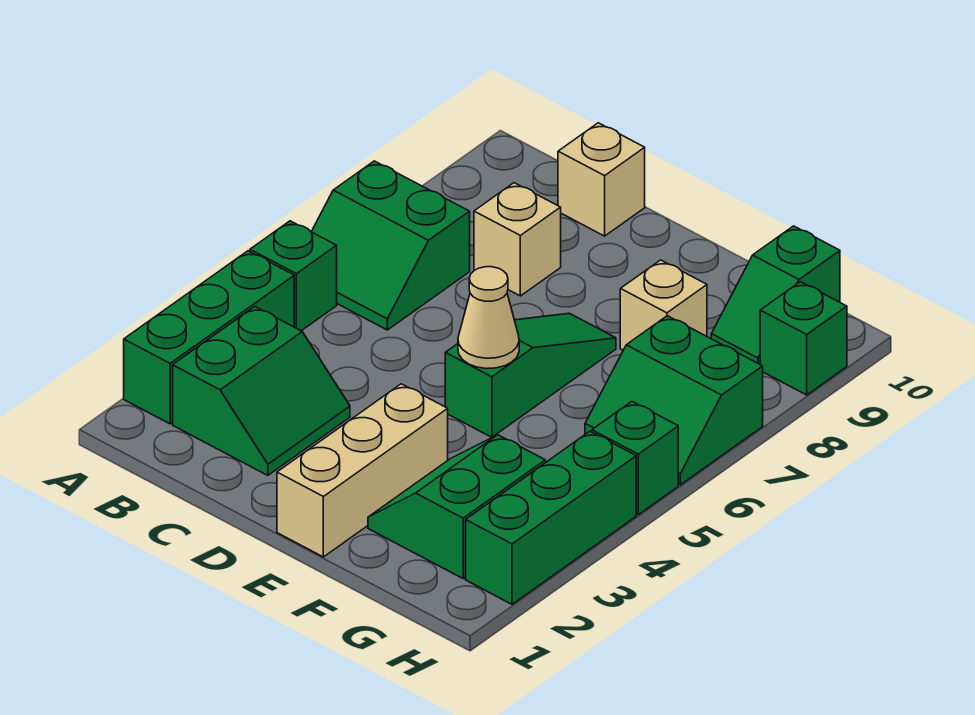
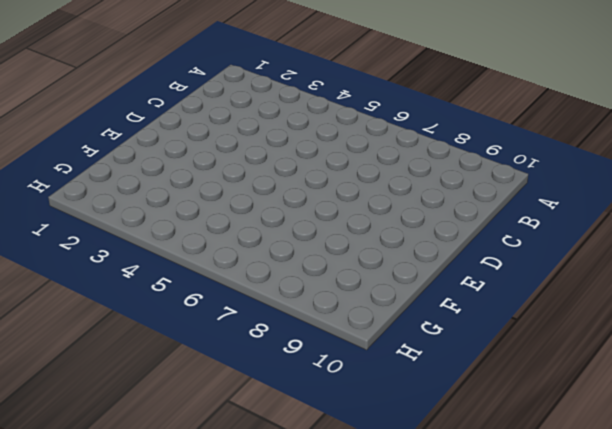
none -> green 1x3 brick [124,251,294,424]
none -> green 1x1 brick [250,221,337,331]
none -> green 2x2 slope [312,161,470,330]

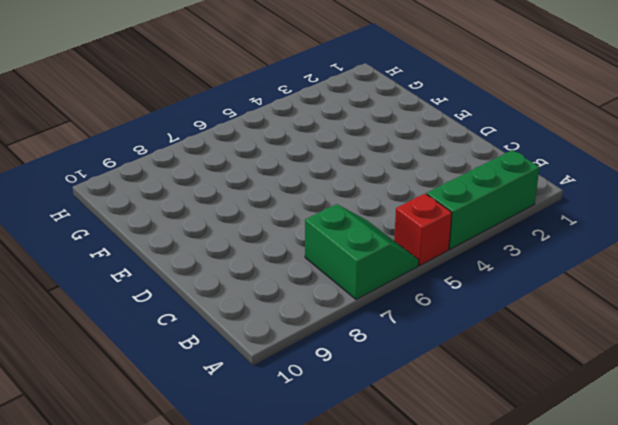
red 1x1 brick [394,194,452,265] -> green 1x1 brick [250,221,337,331]
none -> green 2x2 slope [173,307,350,475]
none -> tan 1x1 brick [474,183,561,296]
none -> tan 1x1 brick [558,123,645,236]

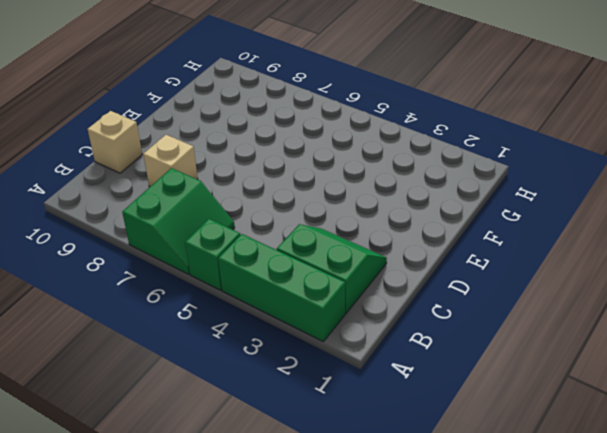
none -> tan 1x3 brick [277,384,448,557]
none -> green 1x3 slope [445,313,616,437]
none -> green 2x2 slope [368,435,545,578]

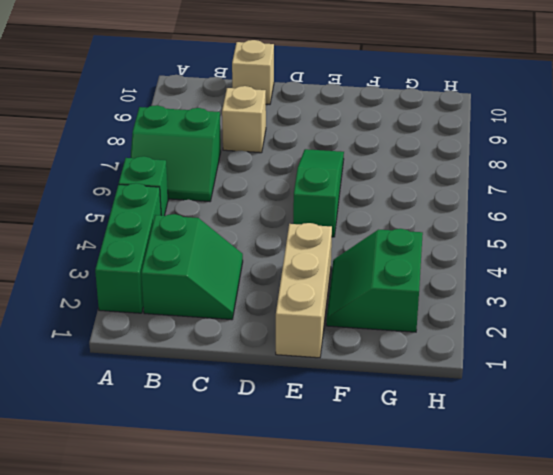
none -> tan 1x1 brick [620,260,707,350]
none -> green 2x2 slope [585,316,763,485]
none -> green 1x2 slope [711,226,840,364]

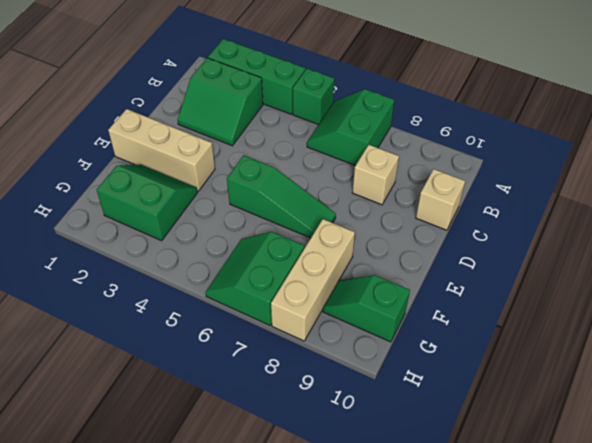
tan 1x3 brick [271,219,355,341] -> tan 1x1 brick [620,260,707,350]
none -> green 1x3 brick [466,431,636,604]
none -> green 1x1 brick [592,402,678,515]
none -> green 1x1 brick [760,282,847,395]

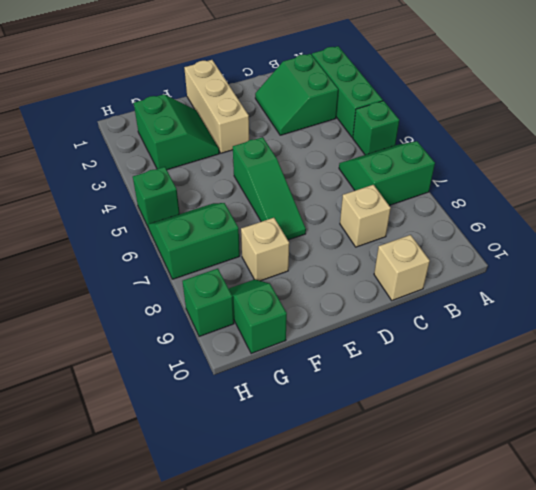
none -> green 1x3 brick [466,431,636,604]
none -> tan 1x1 cone [458,267,519,369]

